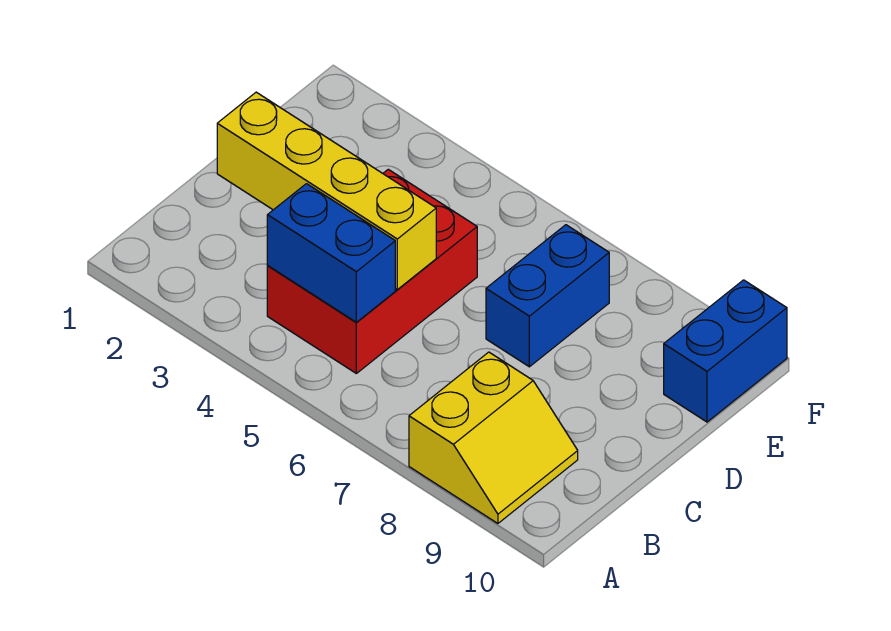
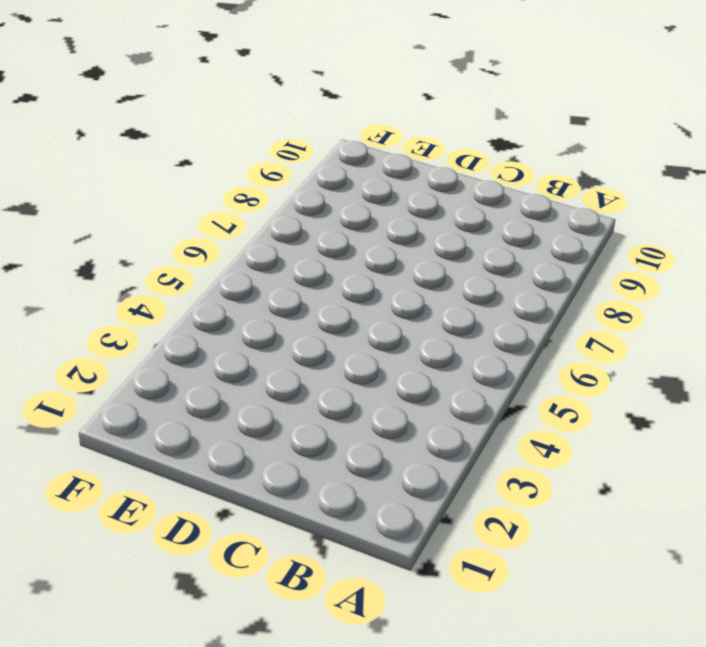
none -> yellow 2x2 slope [409,352,578,523]
none -> red 2x3 brick [267,169,477,373]

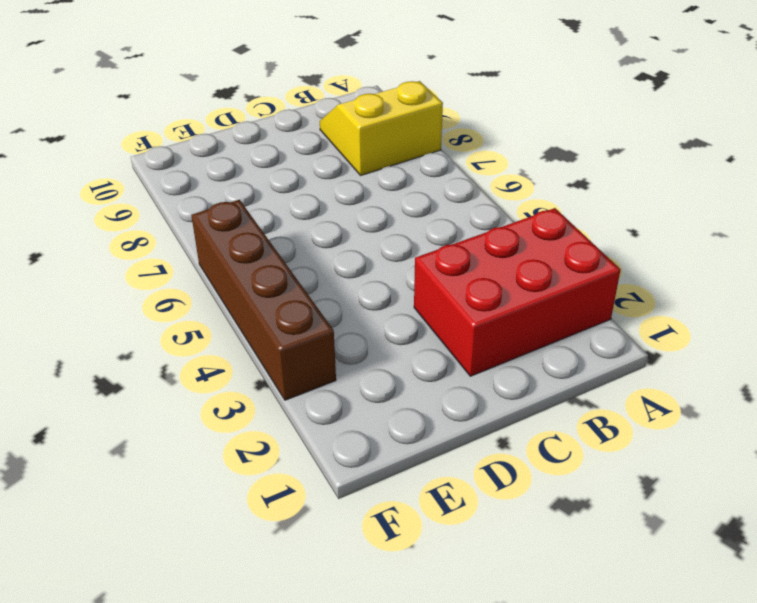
red 2x3 brick [414,208,620,376] -> red 2x3 brick moved to [267,169,477,373]
brown 1x4 brick [191,200,336,400] -> none
none -> blue 1x2 brick [486,225,609,367]
none -> blue 1x2 brick [664,280,787,422]

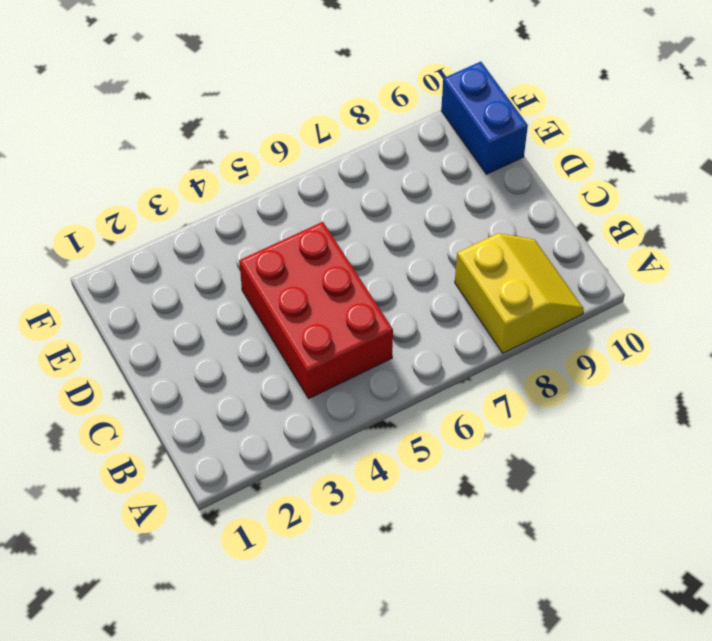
none -> blue 1x2 brick [486,225,609,367]
none -> blue 1x2 brick [267,184,395,322]

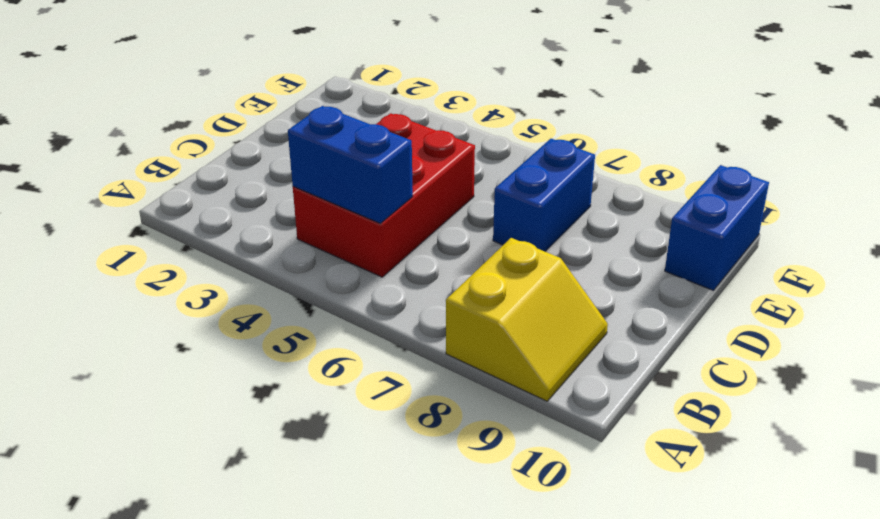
none -> yellow 1x4 brick [217,92,436,289]

